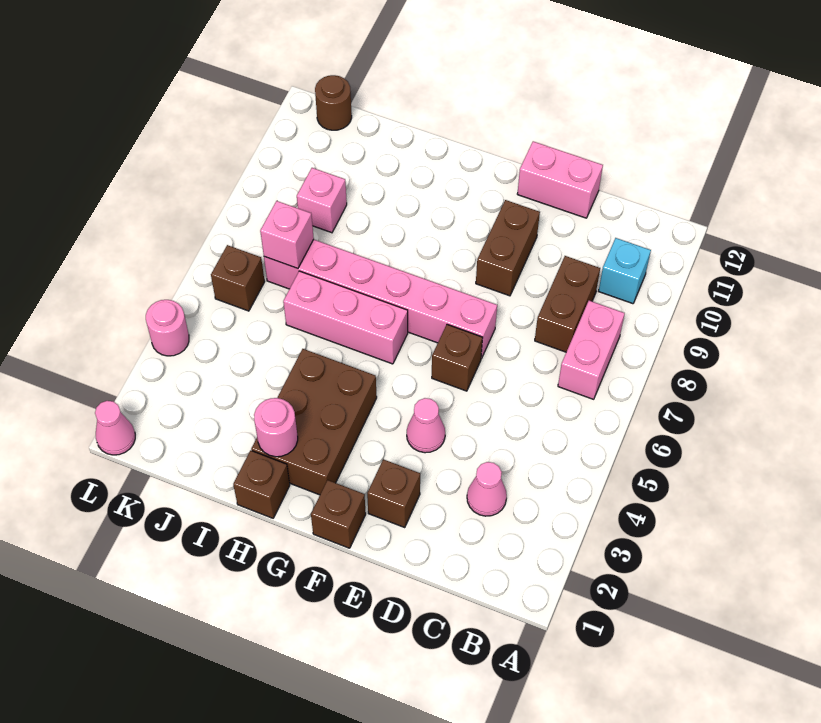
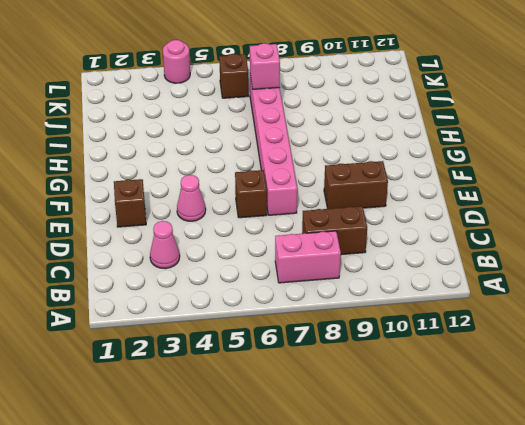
none -> cyan 1x1 brick [599,238,651,304]
none -> pink 1x2 brick [517,141,603,218]
none -> brown 1x1 brick [311,480,366,548]

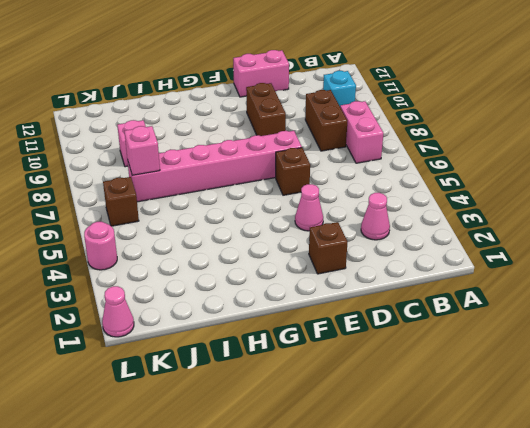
none -> brown 1x1 brick [311,480,366,548]
none -> brown 2x3 brick [251,349,377,495]
none -> pink 1x3 brick [283,271,408,364]

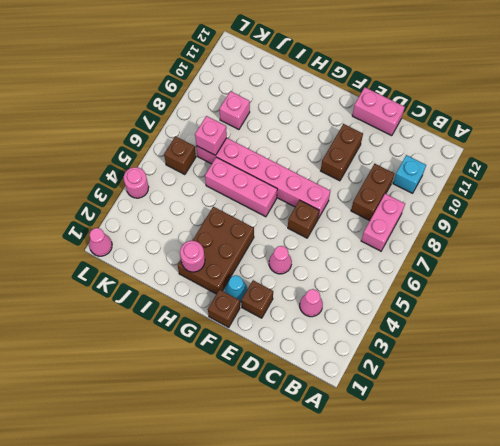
cyan 1x1 cone [225,275,247,302] -> none
none -> brown 1x1 brick [233,450,290,518]
none -> brown 1x1 round brick [315,75,352,130]

